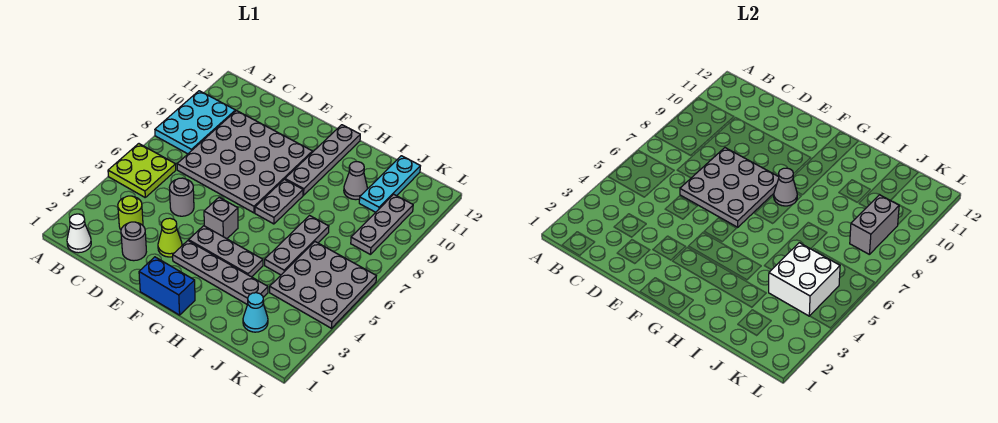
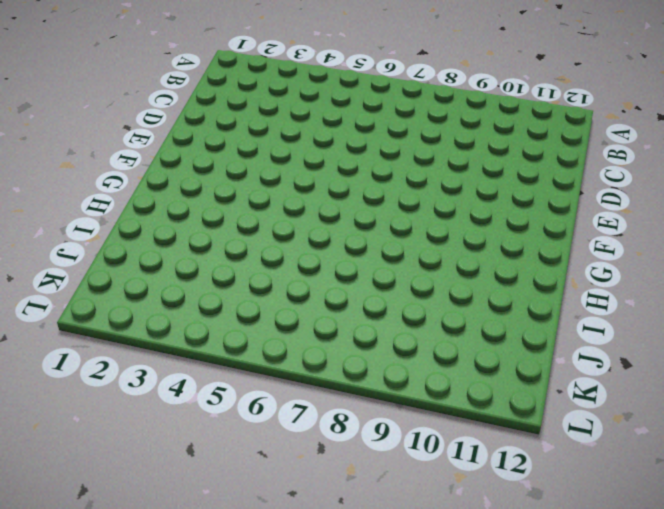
none -> lime 2x2 plate [108,144,176,197]
none -> cyan 2x3 plate [155,91,235,154]
none -> white 1x1 cone [67,214,91,253]

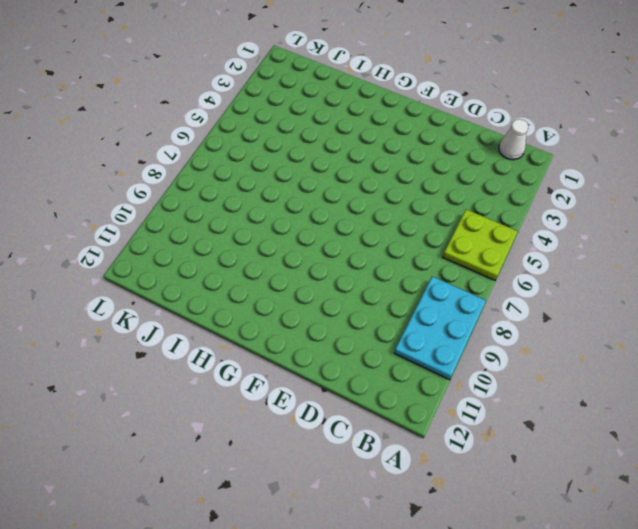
none -> lime 1x1 round brick [118,196,143,230]
none -> grey 4x4 plate [177,111,312,213]
none -> grey 1x1 round brick [121,222,146,261]

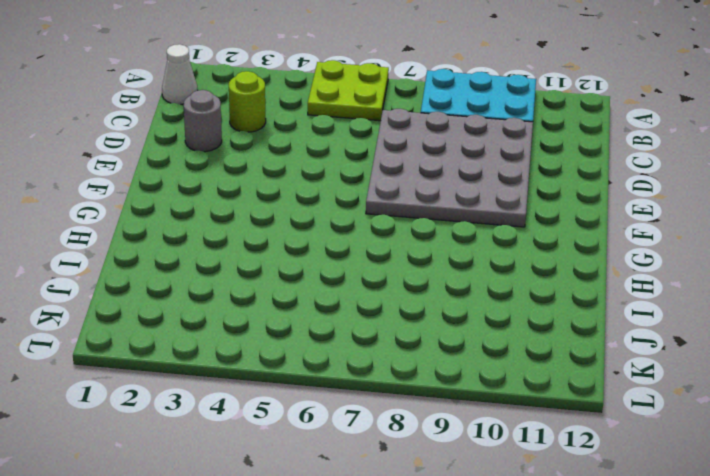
none -> grey 1x1 round brick [169,178,194,216]
none -> lime 1x1 cone [158,218,182,257]
none -> blue 1x2 brick [139,257,195,315]

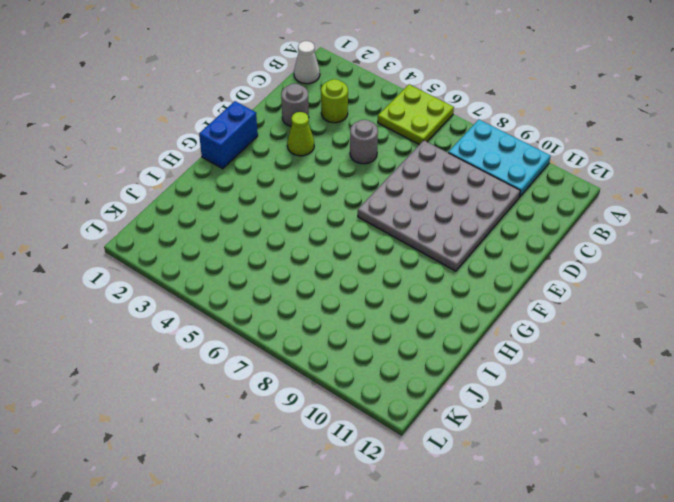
none -> grey 1x4 plate [173,241,268,305]
none -> grey 1x3 plate [189,226,263,277]
none -> grey 1x1 brick [204,197,238,239]

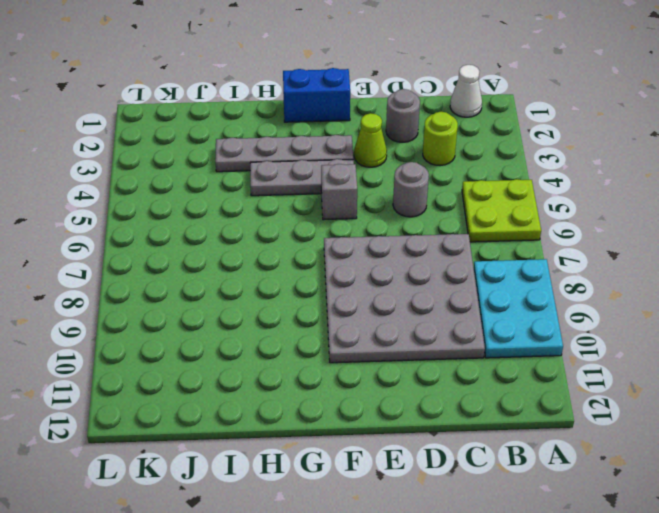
none -> grey 1x2 plate [255,179,303,224]
none -> grey 1x4 plate [285,125,360,195]
none -> grey 1x3 plate [265,216,329,275]

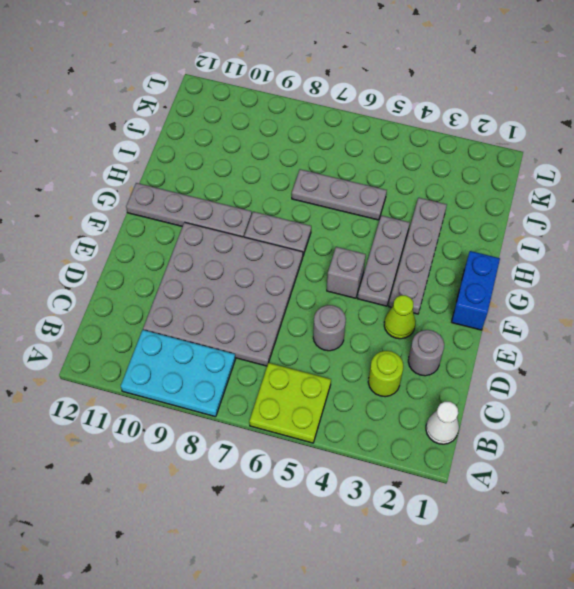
none -> grey 1x1 cone [344,162,367,200]
none -> cyan 1x1 cone [243,293,268,332]
none -> grey 3x3 plate [270,242,376,328]

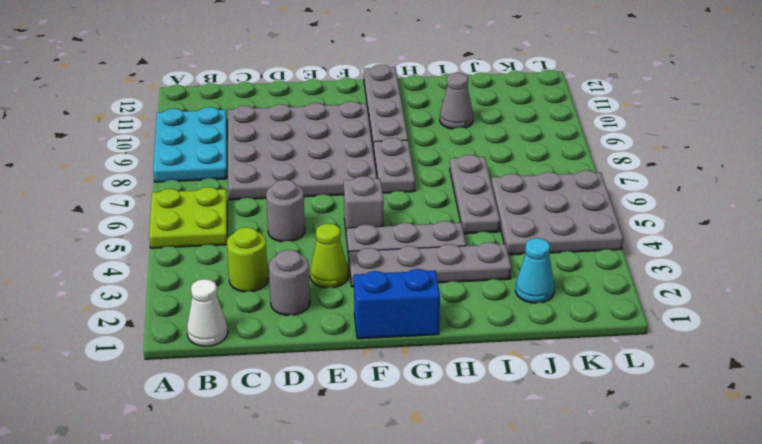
none -> cyan 1x3 plate [359,156,420,212]
none -> grey 1x3 plate [351,194,413,254]
none -> grey 3x3 plate [680,148,779,227]

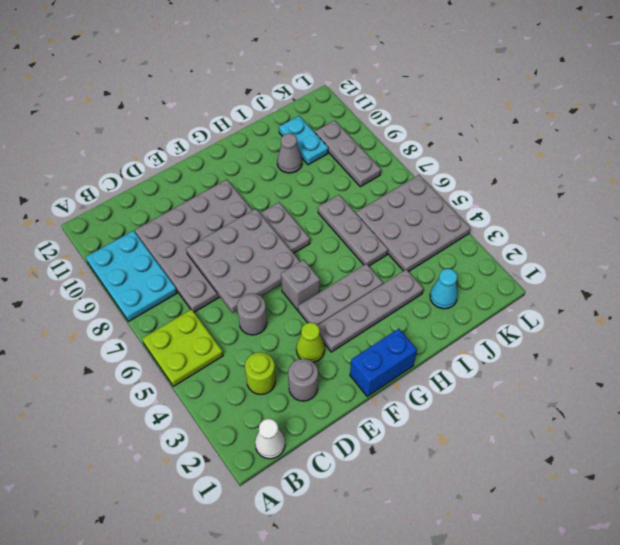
cyan 1x2 plate [279,116,328,165] -> cyan 1x3 plate [359,156,420,212]
none -> grey 1x4 plate [285,125,360,195]
none -> grey 1x1 cone [774,168,797,206]
none -> white 2x2 brick [769,243,840,316]

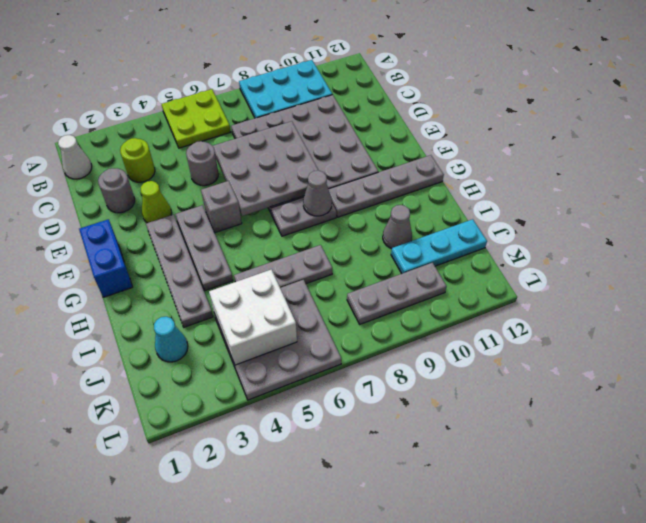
none -> grey 1x2 brick [850,195,899,254]

